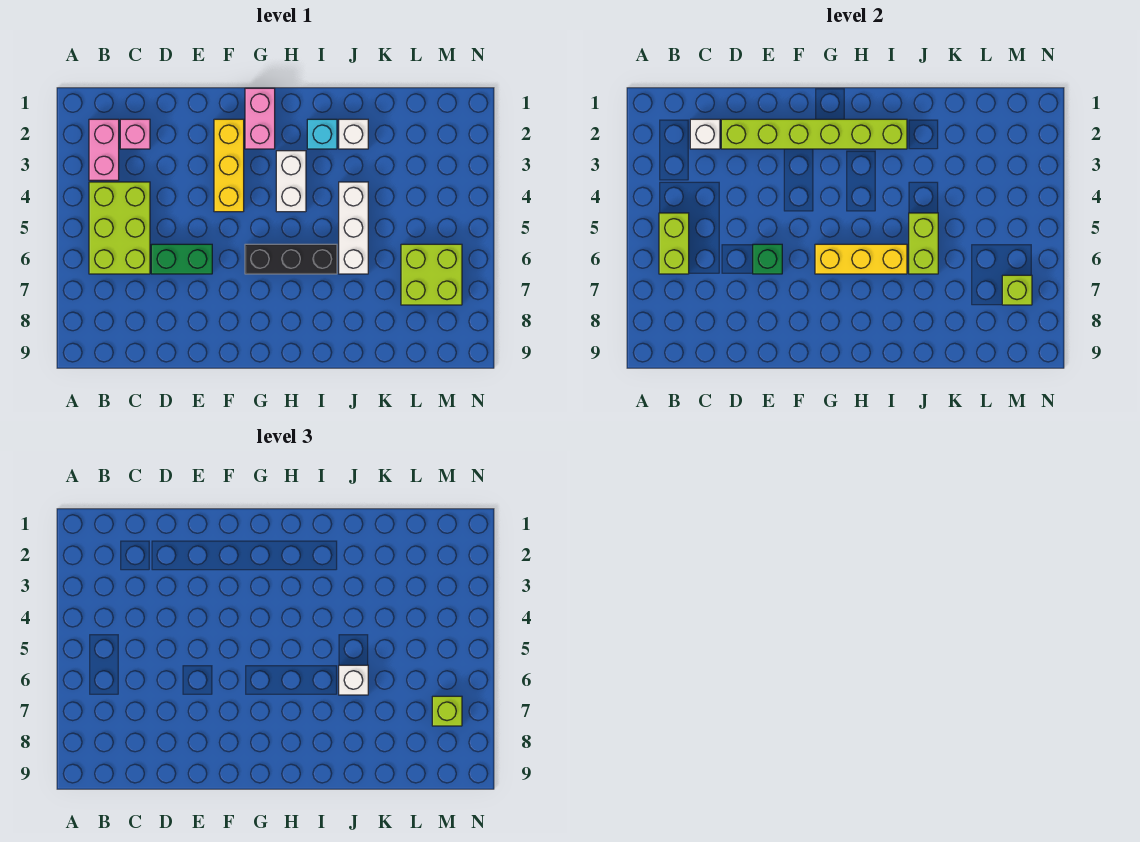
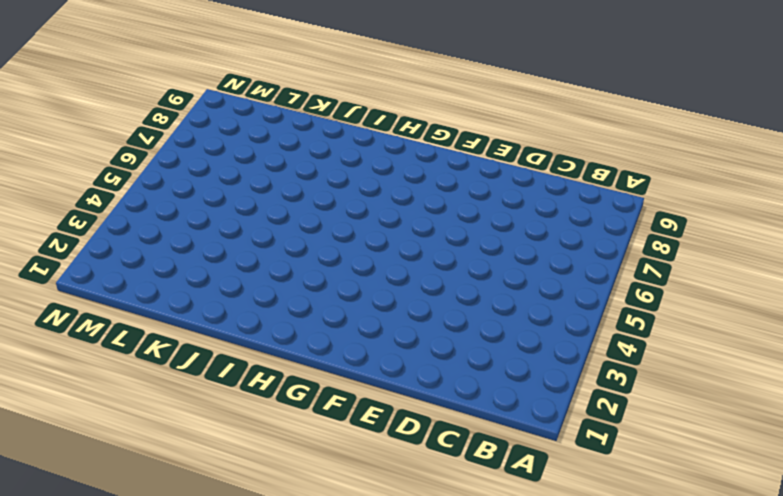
none -> pink 1x2 brick [89,119,119,180]
none -> lime 2x3 brick [89,182,150,274]
none -> pink 1x1 brick [120,119,150,149]

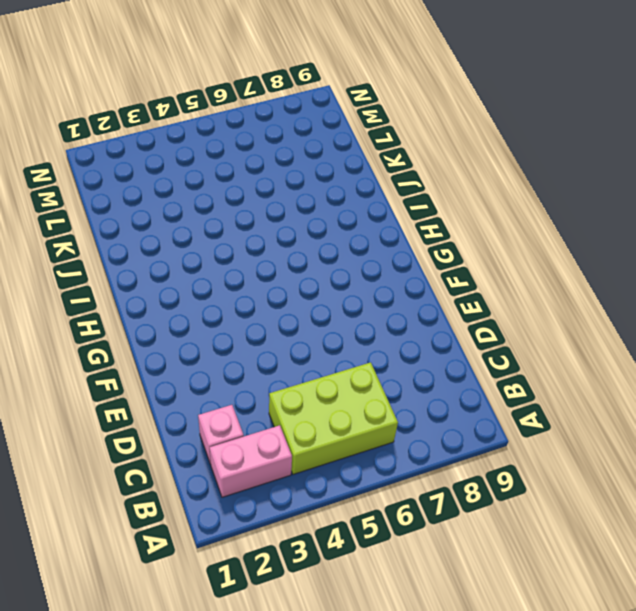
none -> green 1x2 brick [151,244,212,274]
none -> yellow 1x3 brick [214,119,244,212]
none -> pink 1x2 brick [245,88,275,149]

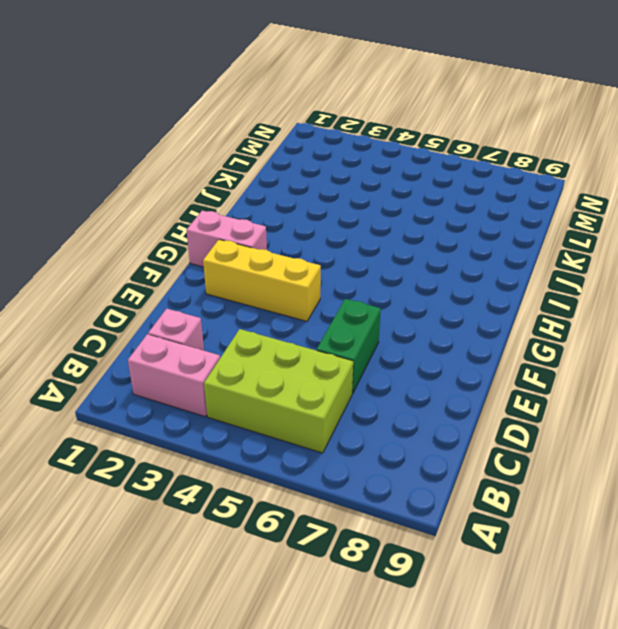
none -> black 1x3 brick [245,244,337,274]
none -> white 1x2 brick [276,151,306,212]
none -> cyan 1x1 brick [307,119,337,149]

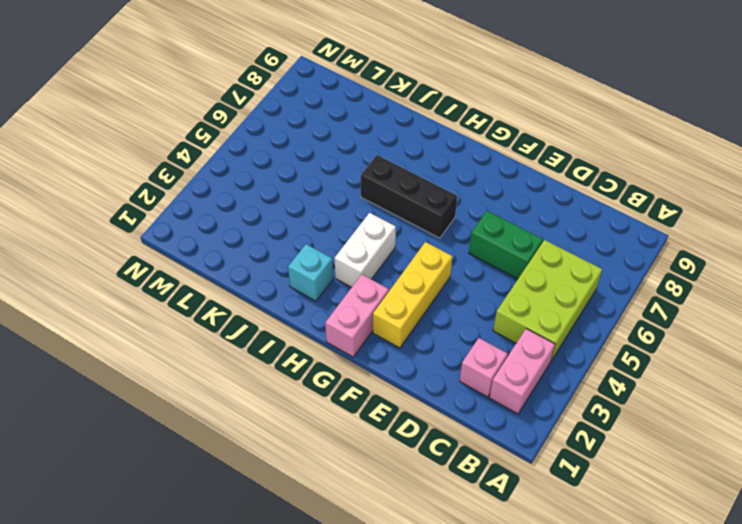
none -> white 1x1 brick [339,119,368,149]
none -> white 1x3 brick [339,182,368,274]
none -> lime 2x2 brick [401,244,462,305]

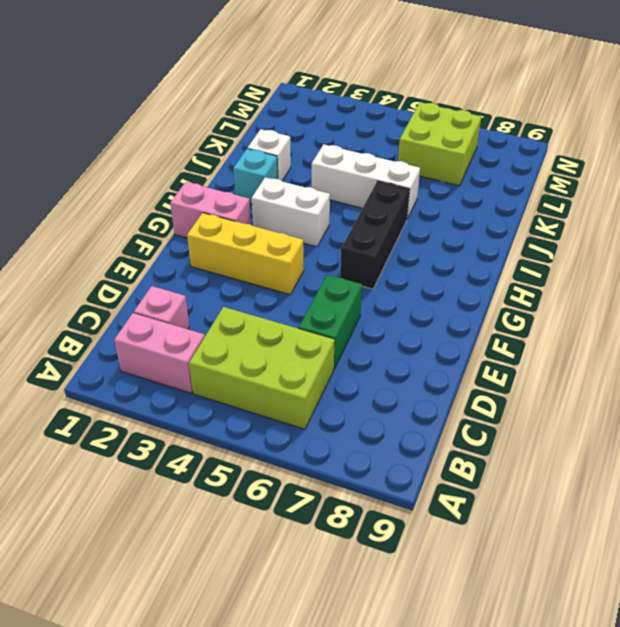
none -> lime 1x2 brick [659,213,689,274]
none -> white 1x1 brick [690,119,720,149]
none -> lime 1x6 brick [721,119,907,149]

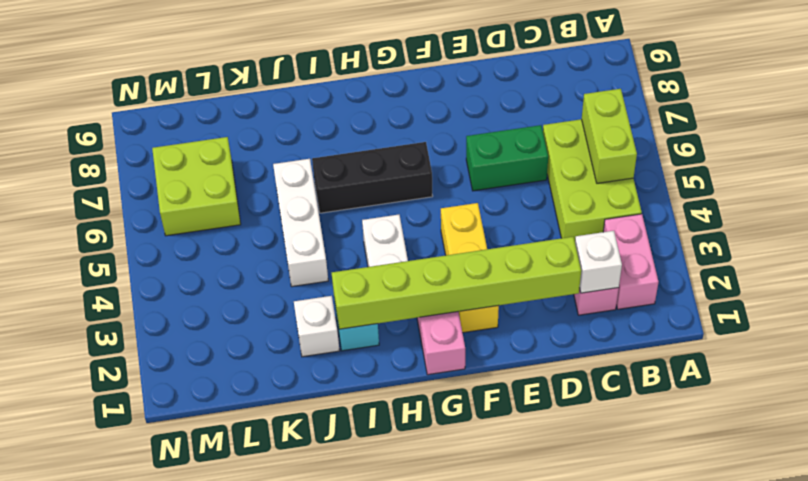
none -> green 1x1 brick [753,244,782,274]
none -> yellow 1x3 brick [815,244,907,274]
none -> lime 1x2 brick [909,213,938,274]

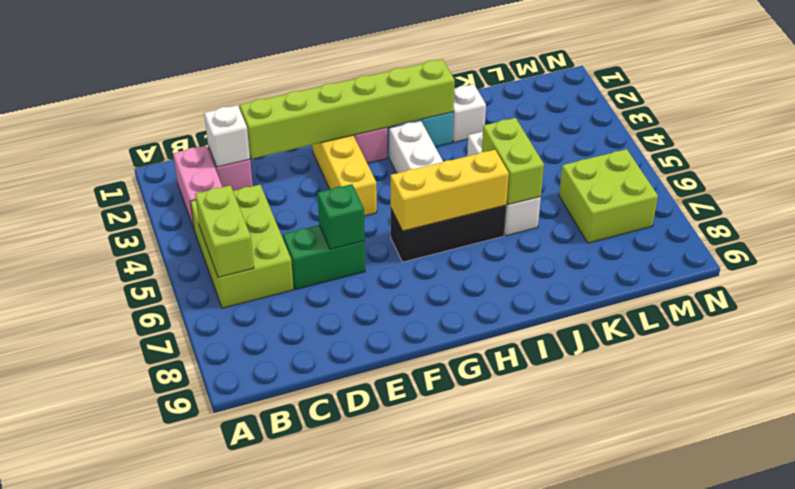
none -> lime 1x1 brick [1002,275,1032,305]
none -> white 1x1 brick [339,665,368,695]
none -> lime 1x1 brick [432,696,462,726]

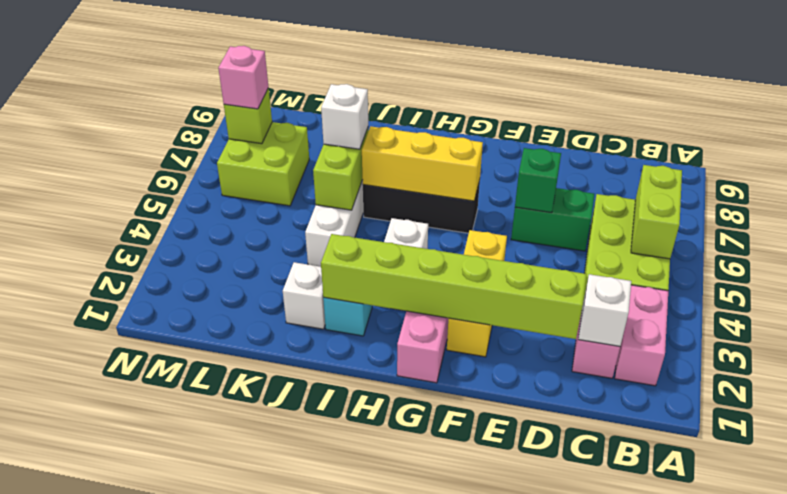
pink 1x1 brick [218,46,268,109] -> lime 1x1 brick [432,696,462,726]

